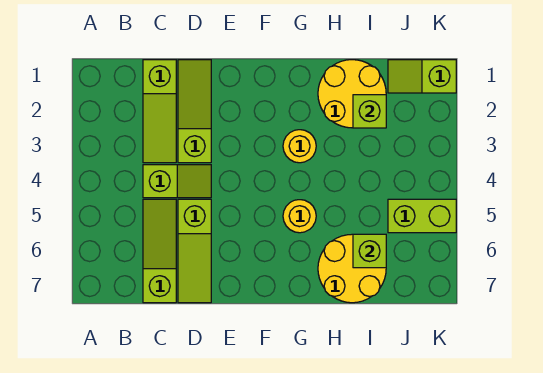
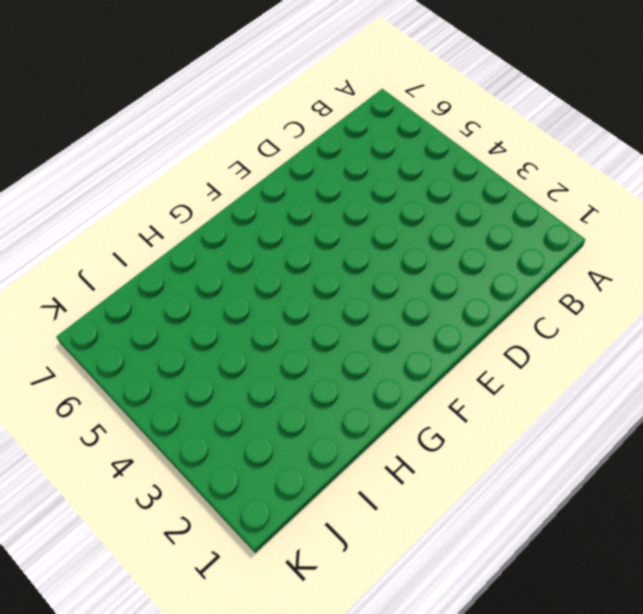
none -> lime 1x3 slope [143,60,176,163]
none -> lime 1x2 slope [143,165,211,198]
none -> lime 1x3 slope [143,199,176,303]

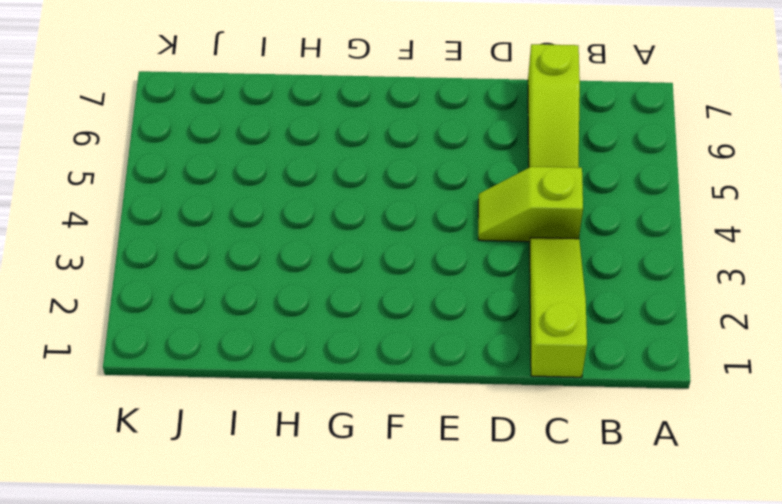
none -> lime 1x3 slope [178,60,211,163]
none -> lime 1x3 slope [178,199,211,303]
none -> yellow 1x1 round brick [283,130,316,163]

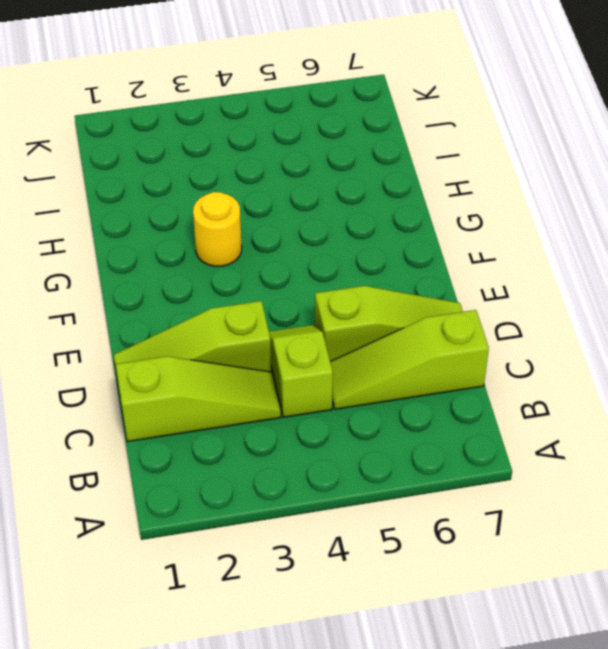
none -> yellow 1x1 round brick [283,200,316,233]
none -> yellow 2x2 round brick [318,60,386,128]
none -> yellow 2x2 round brick [318,234,386,303]

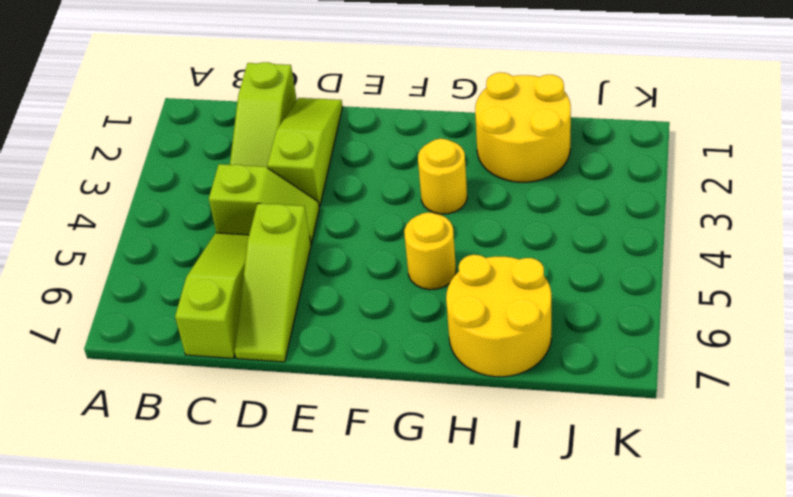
none -> lime 1x2 slope [388,60,456,93]
none -> lime 1x2 brick [388,199,456,233]
none -> lime 1x1 brick [353,95,386,128]

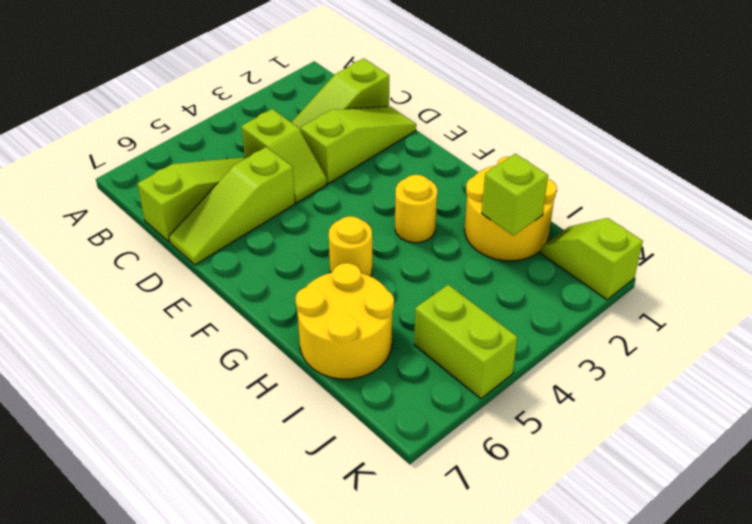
none -> lime 1x1 brick [353,234,386,268]

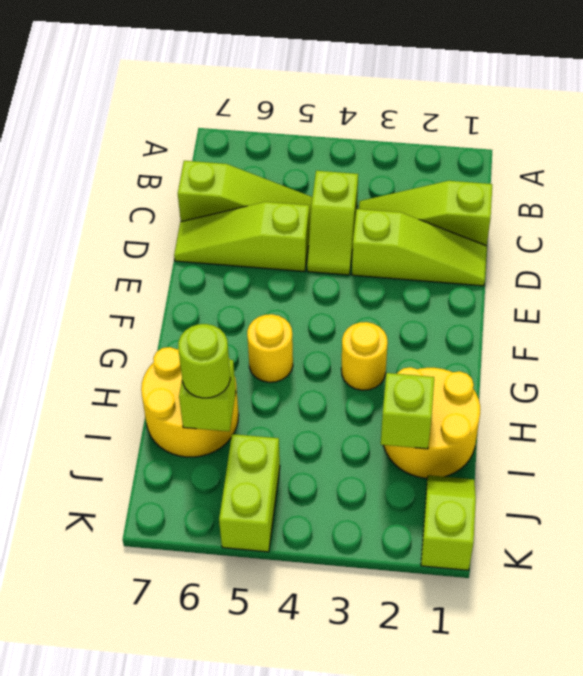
lime 1x1 round brick [178,324,230,398] -> none

